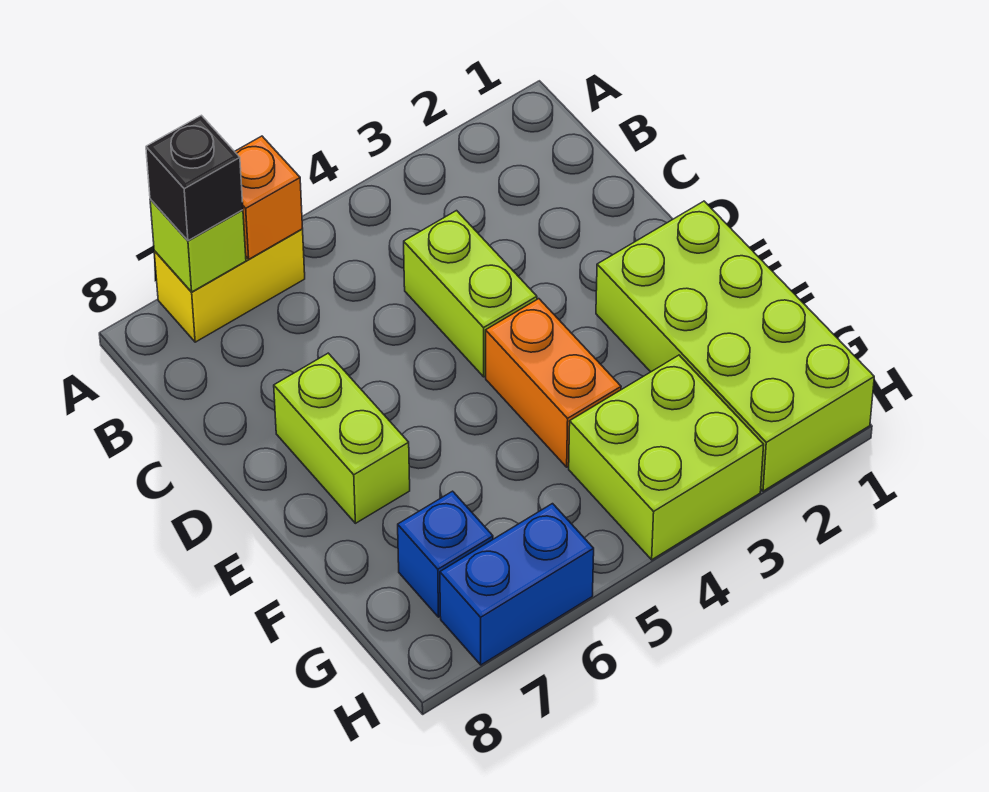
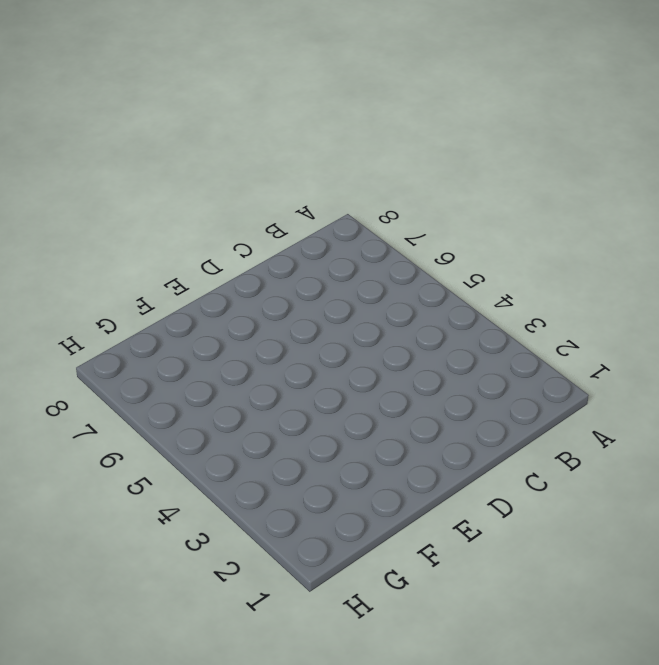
none -> yellow 1x2 brick [154,229,305,342]
none -> lime 1x2 brick [404,211,537,377]

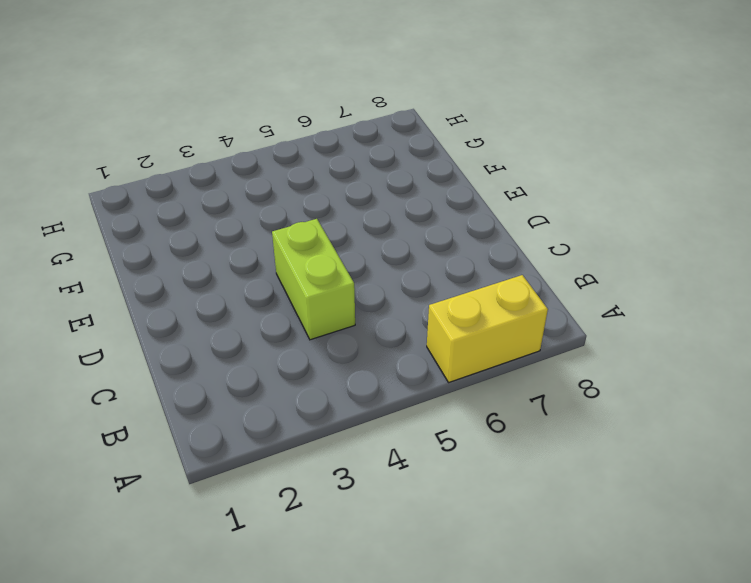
none -> lime 1x2 brick [274,353,410,523]
none -> lime 2x4 brick [596,201,874,491]

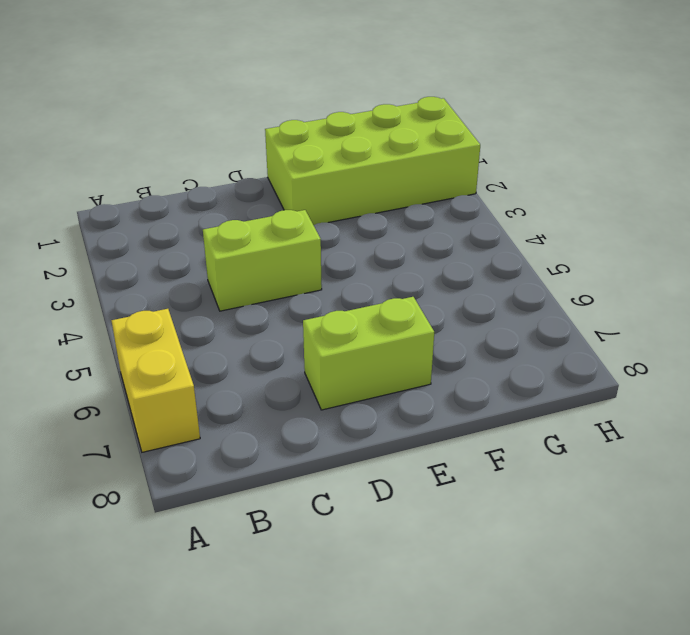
none -> orange 1x2 brick [486,299,621,467]
none -> lime 2x2 brick [569,355,764,560]

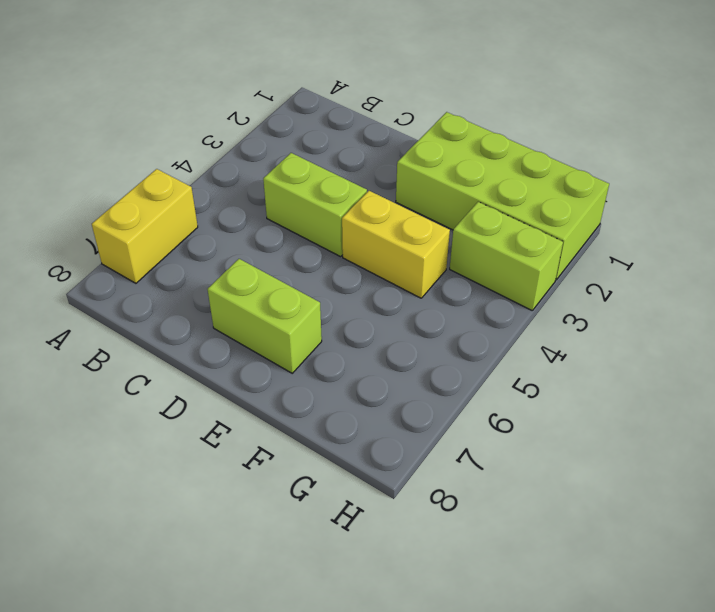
yellow 1x2 brick [342,191,450,298] -> orange 1x2 brick [486,299,621,467]
lime 1x2 brick [450,202,563,310] -> lime 2x2 brick [569,355,764,560]
none -> blue 1x1 brick [398,491,493,617]
none -> blue 1x2 brick [440,504,594,665]

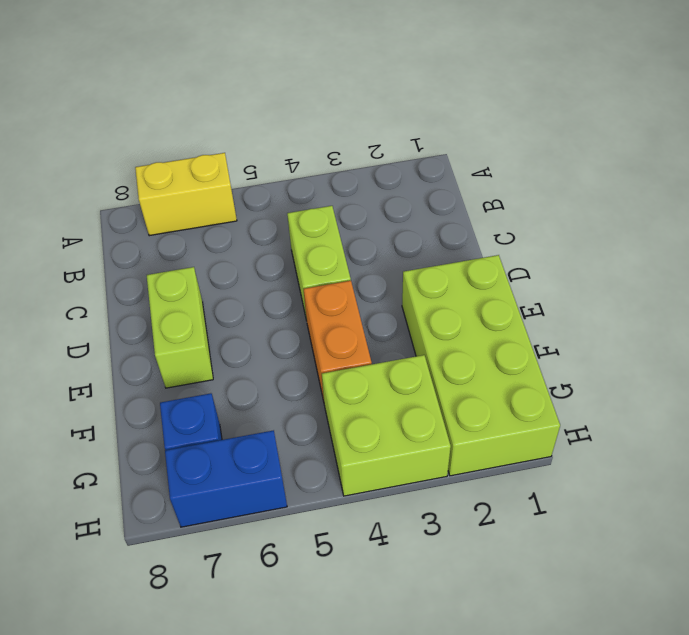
none -> orange 1x1 brick [235,136,303,259]
none -> lime 1x1 brick [150,199,246,292]

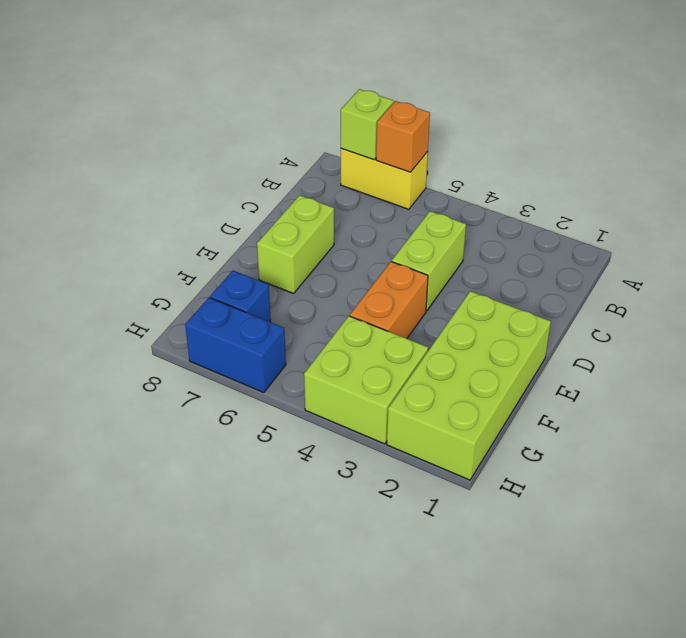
none -> black 1x1 brick [146,115,243,241]

